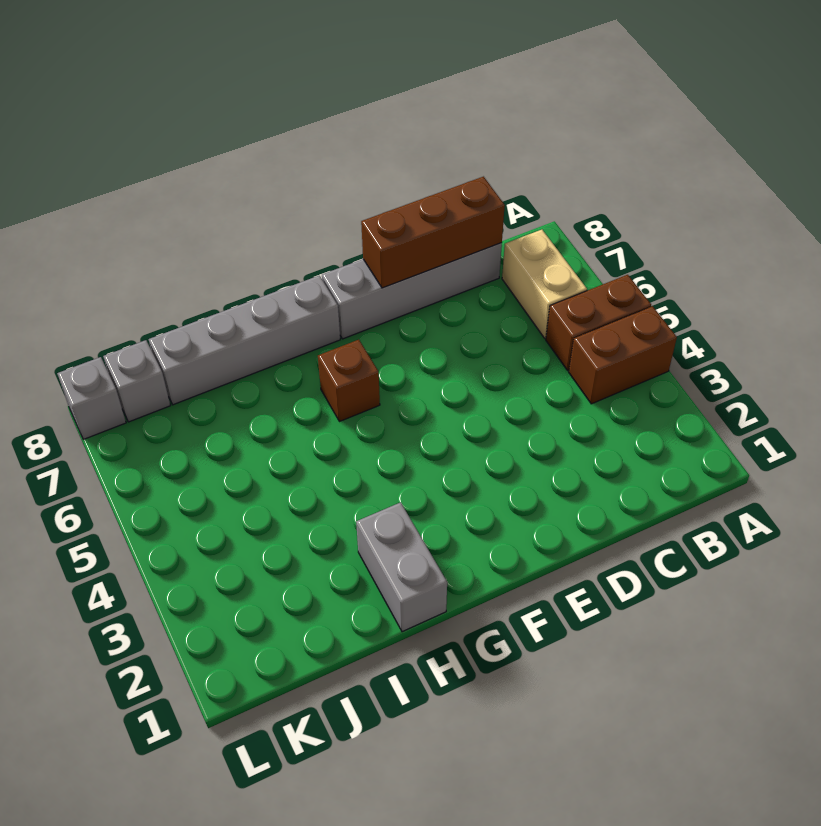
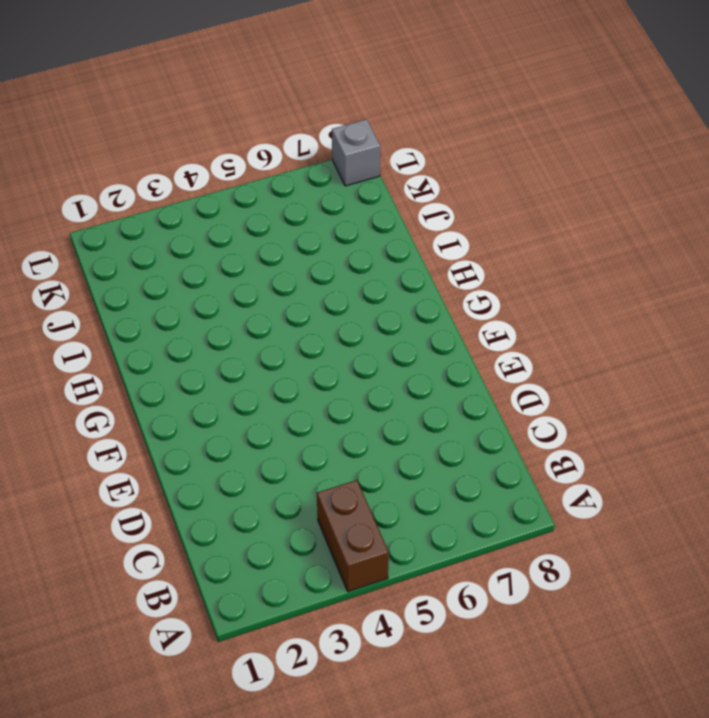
none -> brown 1x2 brick [546,275,651,370]
none -> tan 1x2 brick [502,230,587,338]

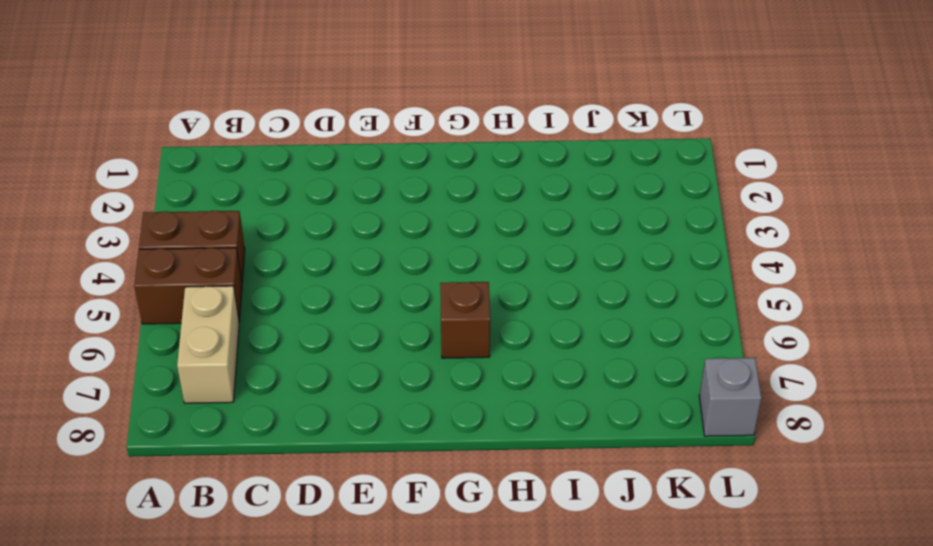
none -> grey 1x4 brick [322,243,502,339]
none -> grey 1x4 brick [149,275,340,405]

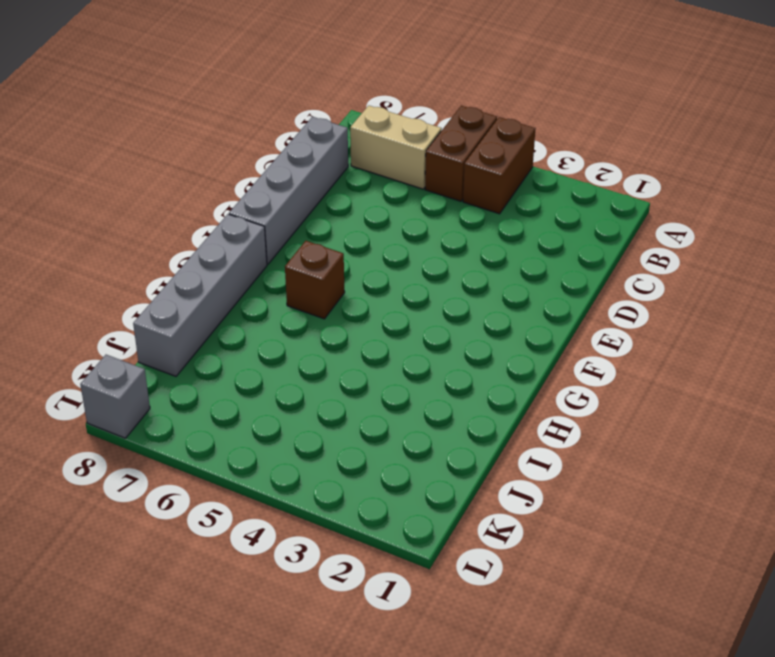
none -> grey 1x2 brick [356,502,447,632]
none -> grey 1x1 brick [103,340,170,422]

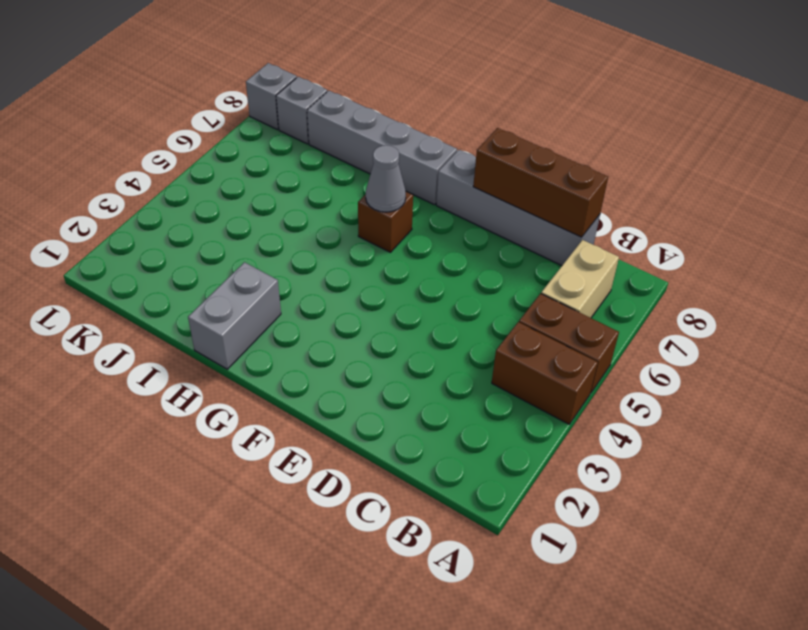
grey 1x1 cone [366,145,406,212] -> none

